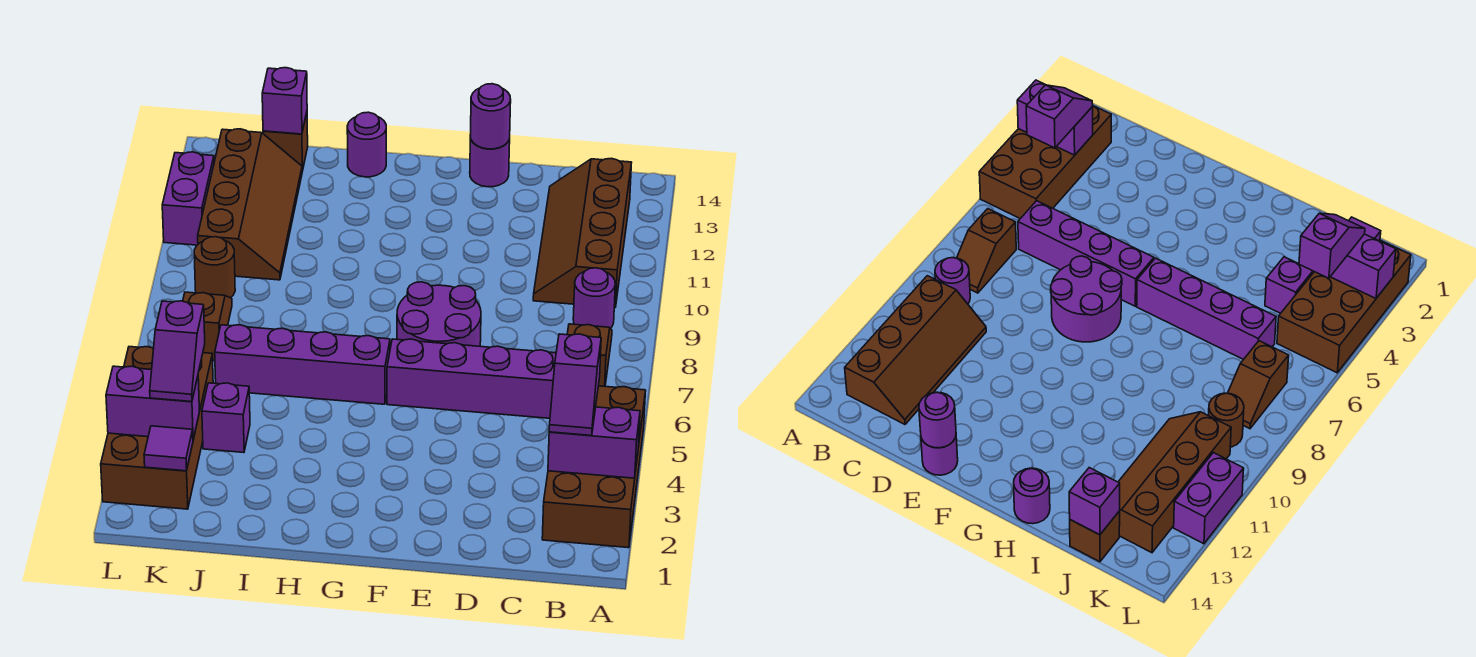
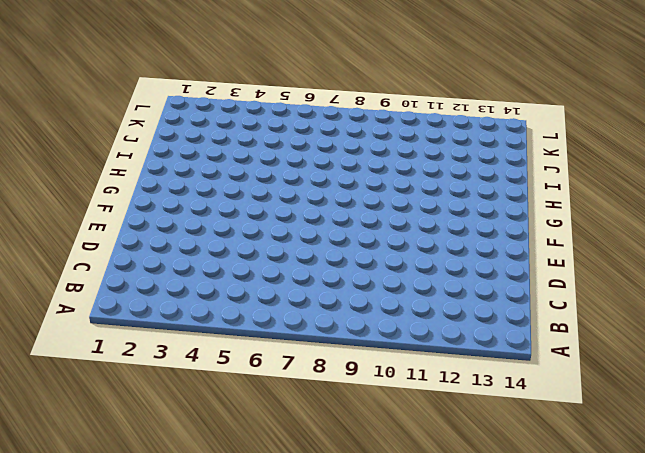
none -> brown 2x4 brick [542,386,646,548]
none -> brown 1x2 slope [567,324,612,386]
none -> purple 1x1 round brick [573,268,615,328]

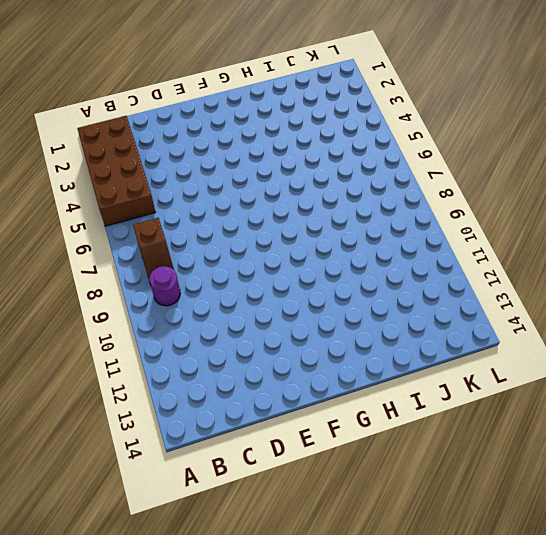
none -> brown 2x4 slope [533,158,632,308]
none -> purple 1x4 brick [387,339,556,418]
none -> purple 2x2 round brick [397,282,481,346]

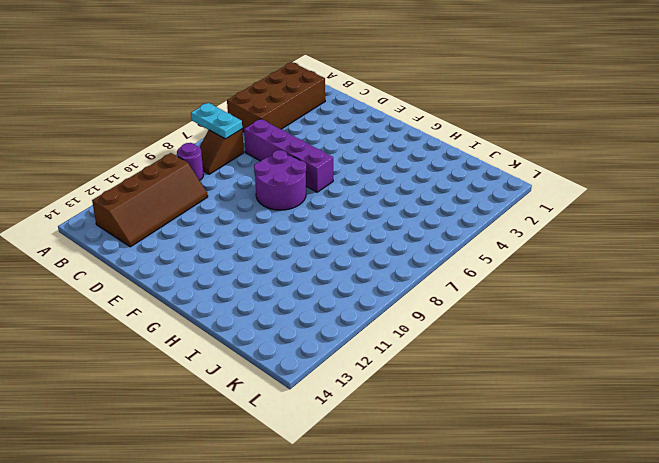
cyan 1x2 plate [191,103,242,139] -> none
none -> purple 1x1 round brick [470,136,510,187]
none -> purple 1x4 brick [215,325,390,404]
none -> purple 1x1 round brick [347,112,386,177]

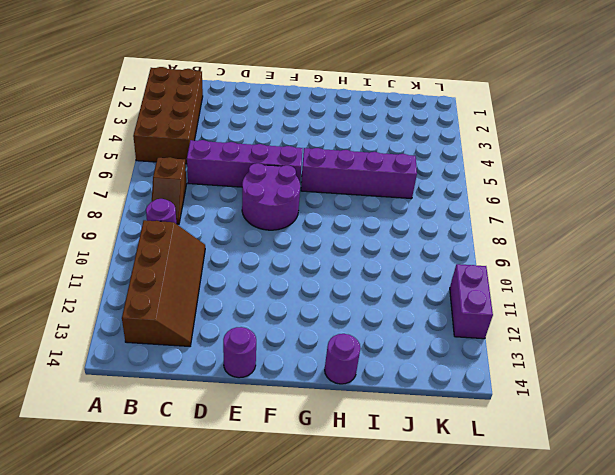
none -> purple 1x1 brick [202,383,250,453]
none -> brown 2x4 slope [198,129,302,280]
none -> brown 1x1 brick [263,113,308,171]

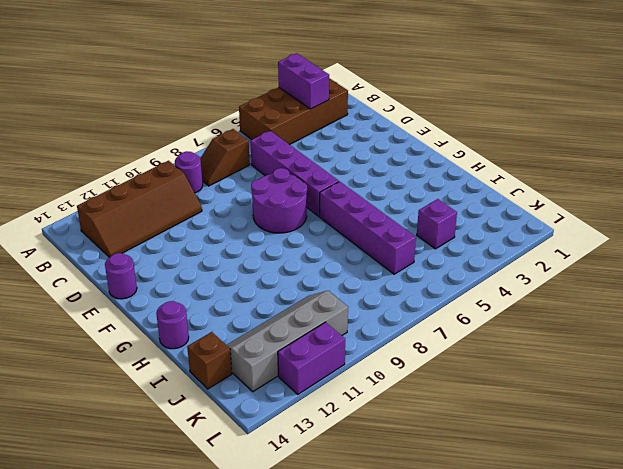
grey 2x4 slope [227,291,348,392] -> brown 2x4 slope [198,129,302,280]
none -> brown 2x4 brick [101,347,213,509]
none -> brown 1x2 slope [183,292,232,361]
none -> brown 1x1 round brick [194,237,235,298]

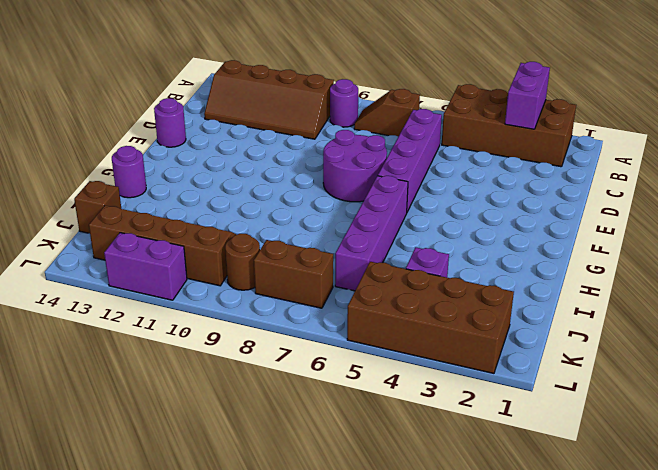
brown 1x2 brick [254,240,333,308] -> brown 1x2 slope [183,292,232,361]
none -> purple 1x1 round brick [470,84,511,149]
none -> purple 1x1 brick [262,68,307,134]
none -> purple 1x1 tile [144,426,193,471]

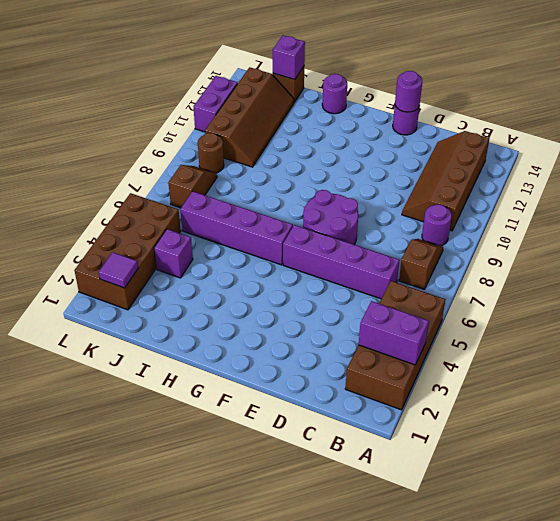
none -> purple 1x2 brick [106,366,199,439]
none -> purple 1x2 slope [549,334,601,436]
none -> purple 1x2 slope [150,301,205,402]

